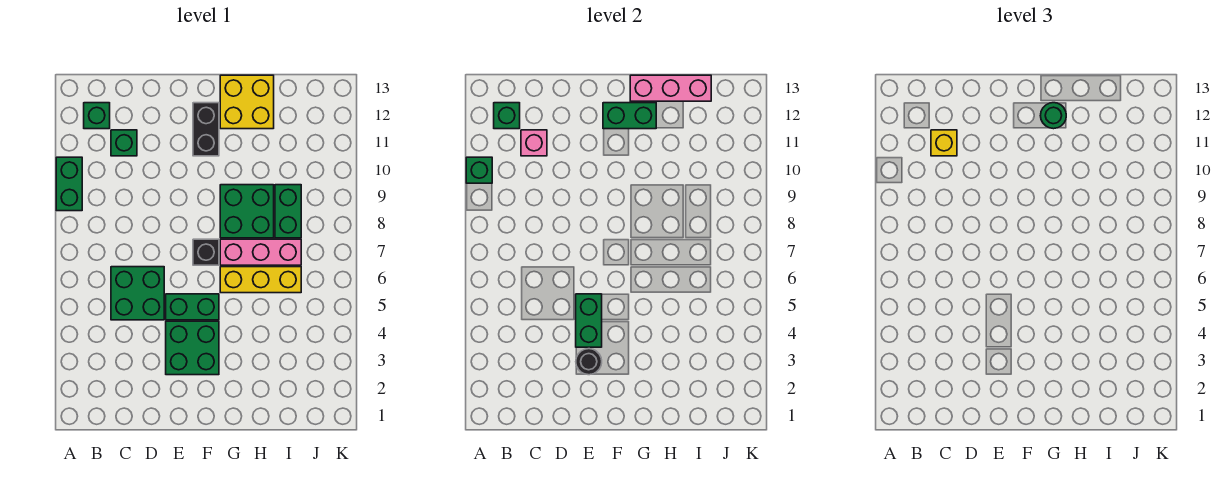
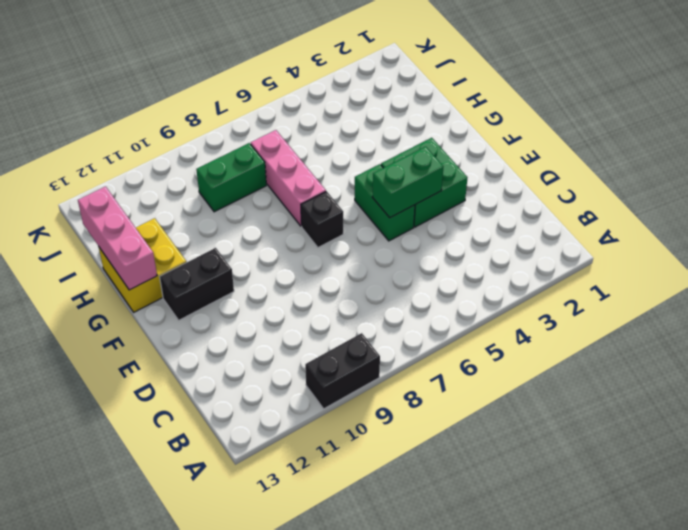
black 1x2 brick [305,333,380,409] -> green 1x2 brick [56,157,82,211]
none -> green 1x1 brick [84,103,110,129]
none -> green 2x2 brick [111,267,164,320]
none -> green 1x1 brick [111,130,137,156]

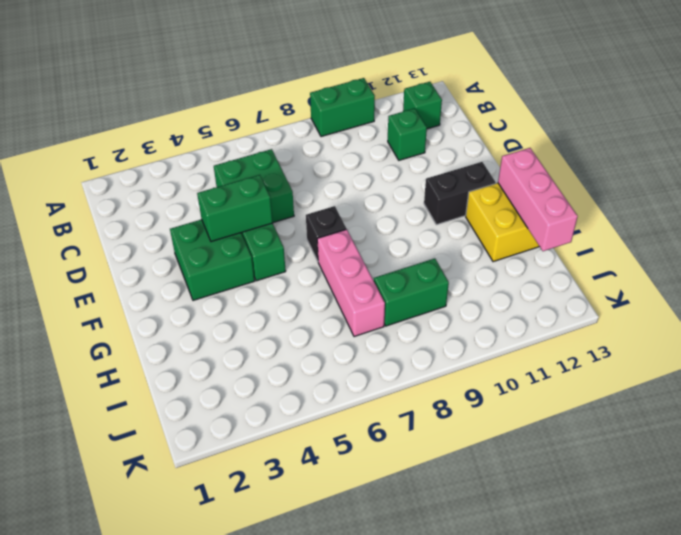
none -> yellow 1x3 brick [220,267,301,293]
none -> green 2x2 brick [220,185,274,238]
none -> green 1x1 brick [466,157,492,183]

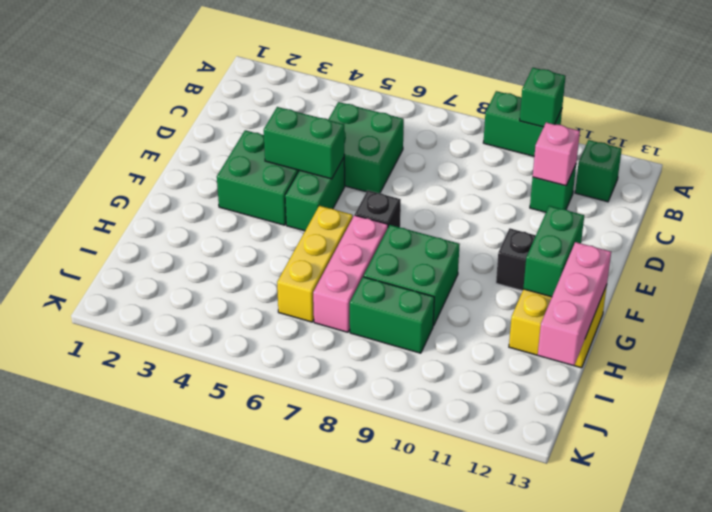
none -> green 1x1 brick [494,103,520,129]
none -> black 1x1 round brick [576,349,602,375]
none -> yellow 1x1 brick [931,130,957,156]

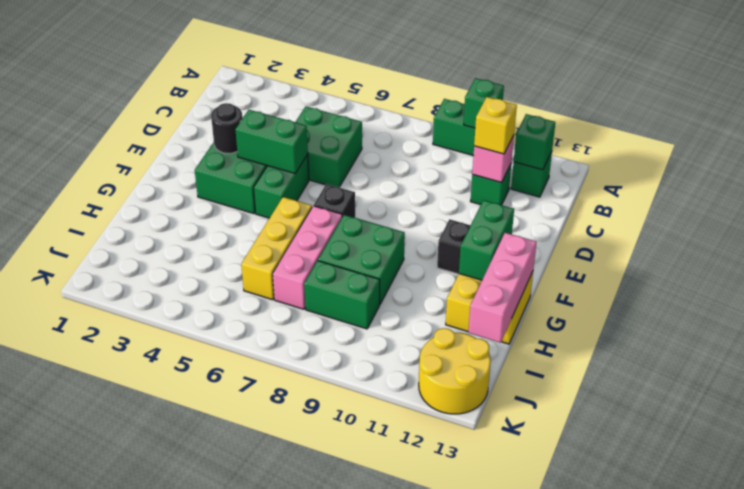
yellow 2x2 round brick [419,328,491,414] -> none
none -> green 1x1 round brick [1040,103,1066,129]

